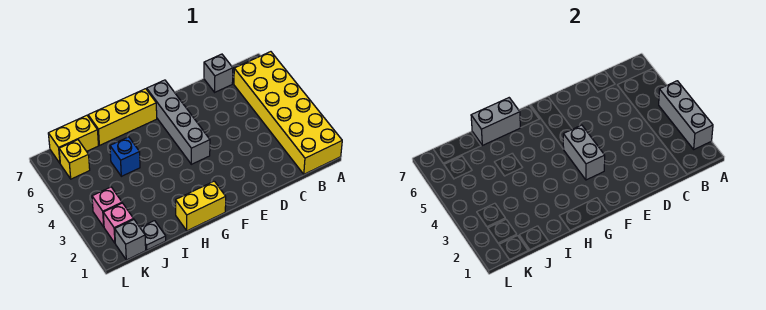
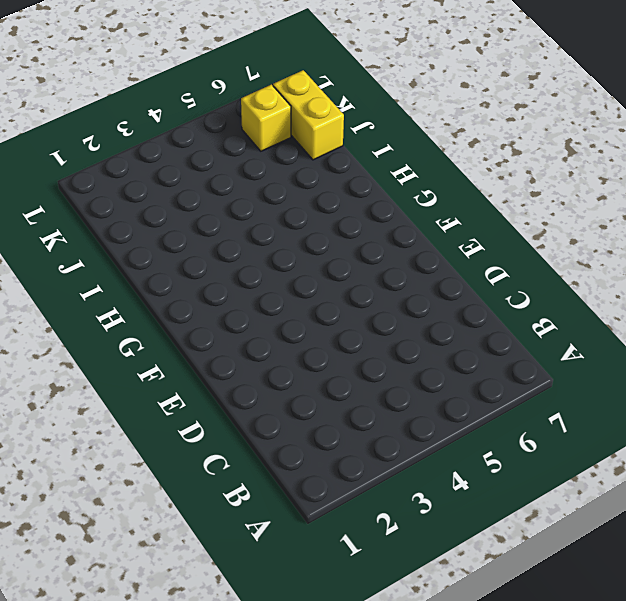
none -> yellow 2x6 brick [234,52,342,174]
none -> grey 1x1 brick [204,54,233,92]
none -> grey 1x4 brick [147,80,210,164]

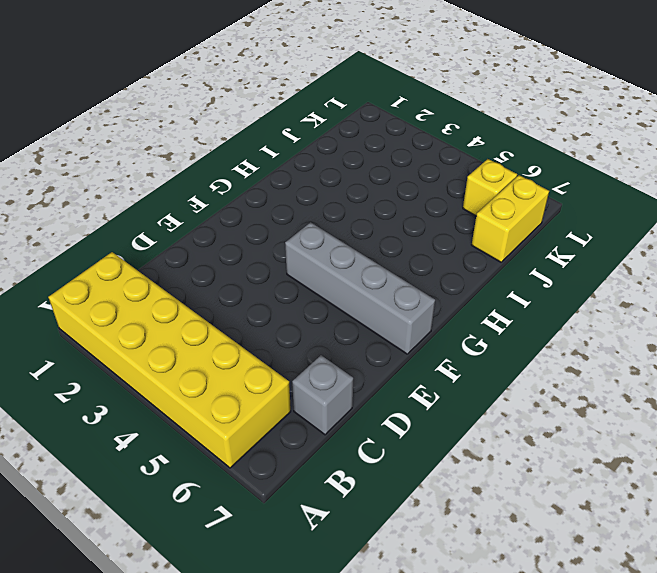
none -> yellow 1x2 brick [176,181,226,231]
none -> yellow 1x3 brick [88,89,157,145]
none -> blue 1x1 brick [110,137,140,176]

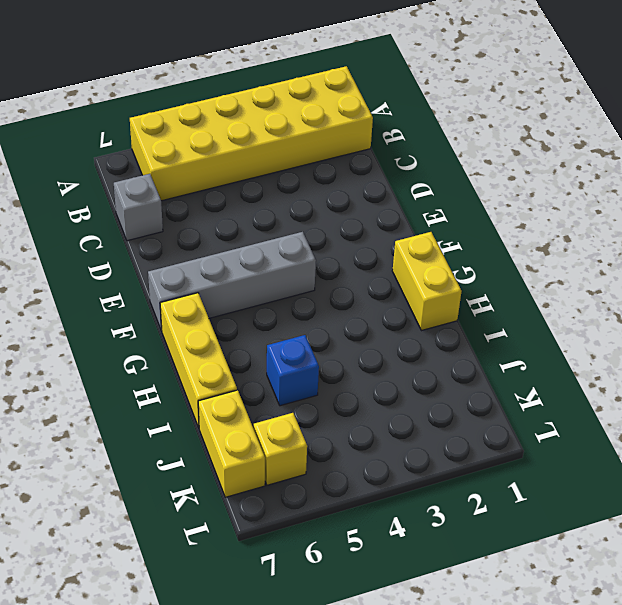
none -> grey 1x1 plate [140,221,166,250]
none -> grey 1x1 brick [115,220,146,260]
none -> pink 1x1 brick [103,203,134,243]

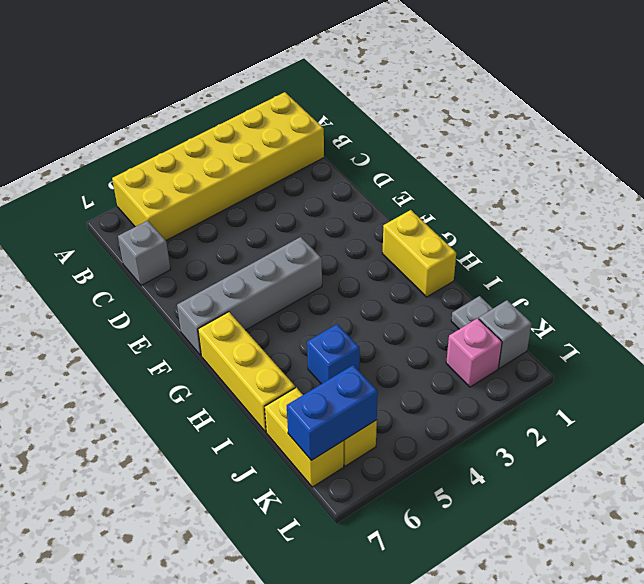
blue 1x2 brick [287,365,378,460] -> none
none -> pink 1x1 brick [92,187,122,227]
none -> grey 1x3 brick [659,81,713,149]
none -> grey 1x2 brick [563,125,605,180]

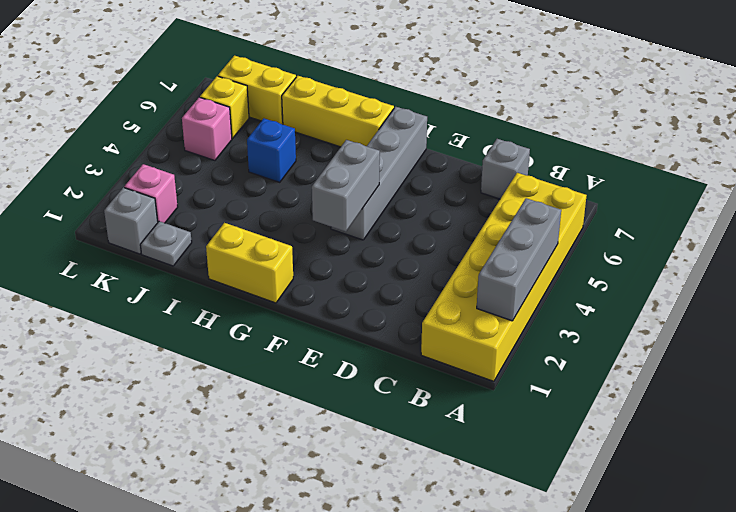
pink 1x1 brick [182,97,232,161] -> pink 1x1 brick moved to [92,187,122,227]
none -> grey 1x2 brick [471,98,520,145]

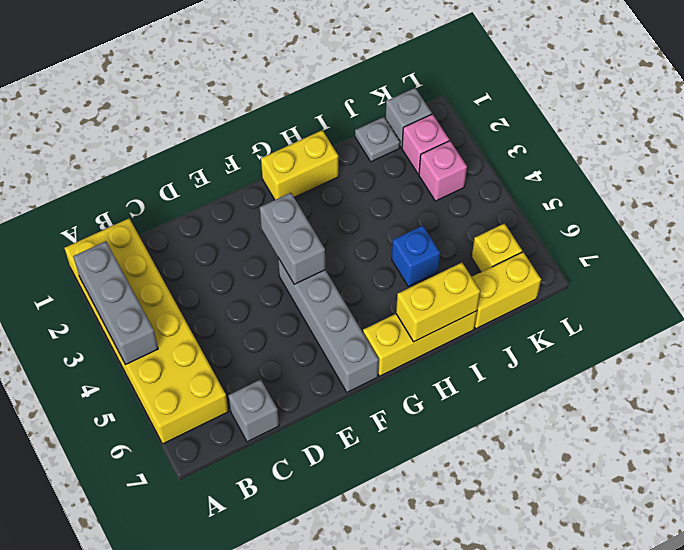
yellow 1x2 brick [396,263,480,342] -> grey 1x2 brick [471,98,520,145]

